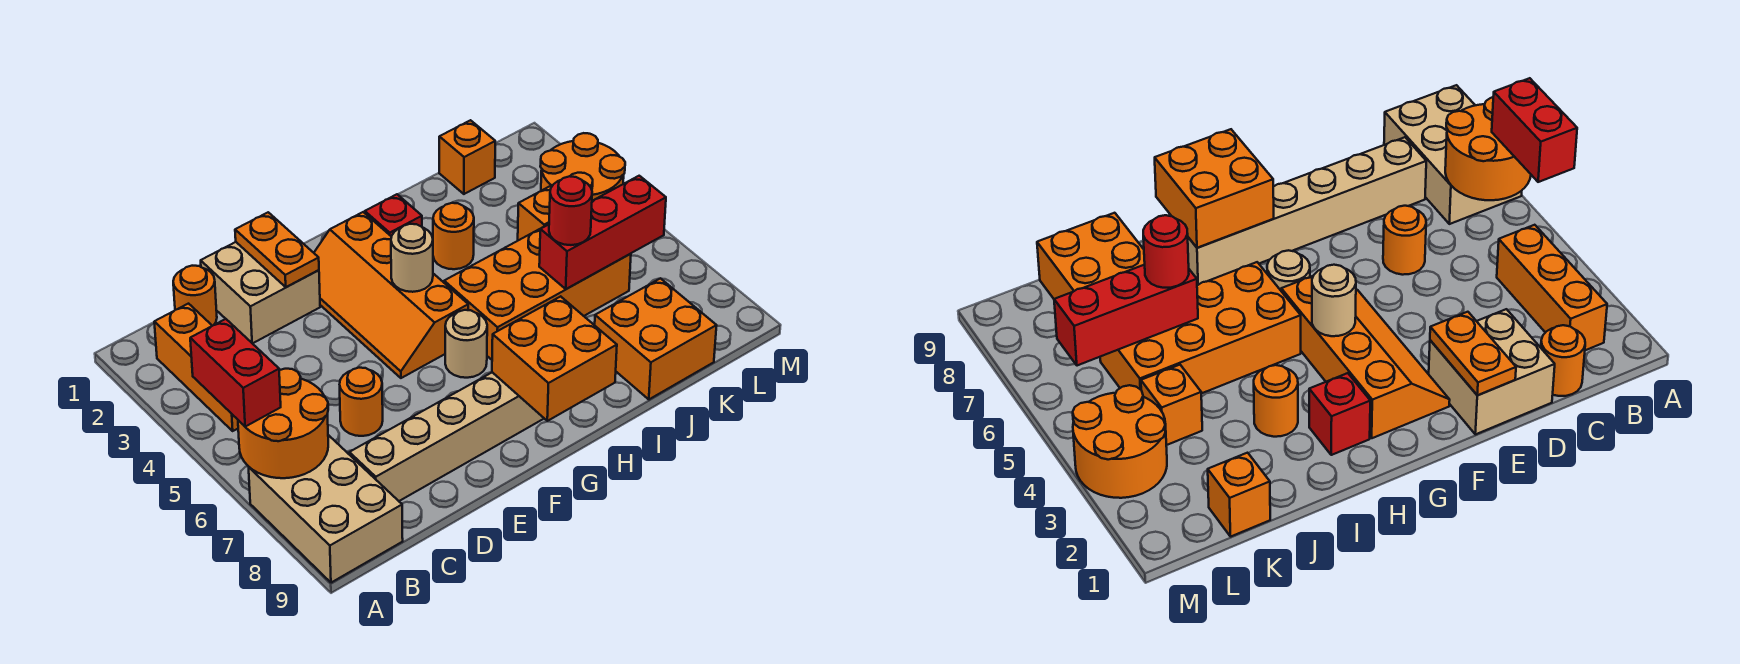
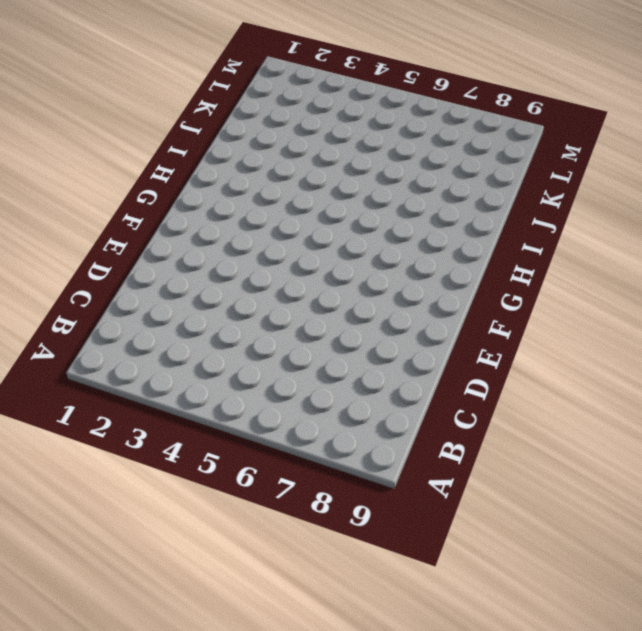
none -> tan 2x3 brick [249,435,403,583]
none -> orange 1x3 brick [154,304,238,431]
none -> orange 1x1 round brick [173,266,217,326]

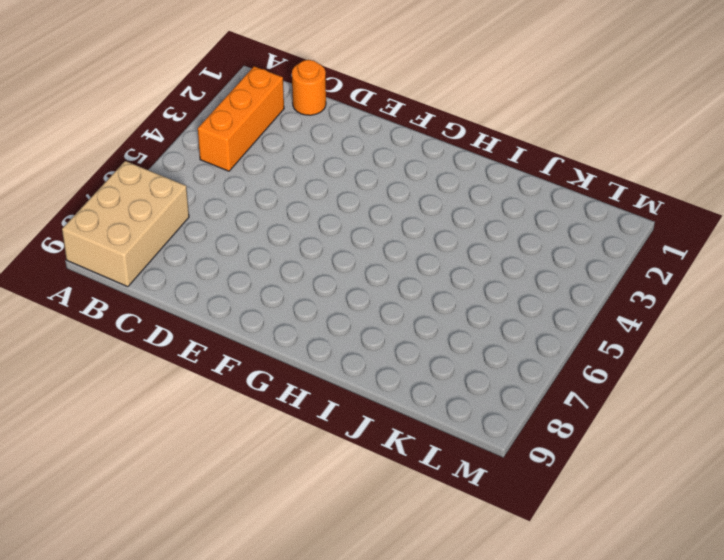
none -> tan 1x6 brick [349,372,544,501]
none -> tan 2x2 brick [201,242,320,344]
none -> orange 1x1 round brick [340,368,383,436]

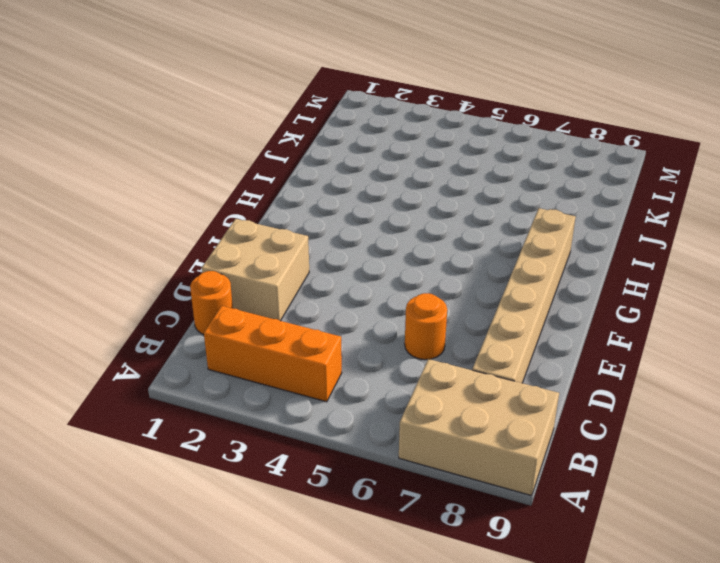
none -> orange 2x4 slope [314,212,468,378]
none -> tan 1x1 round brick [445,310,487,378]
none -> red 1x1 brick [365,194,422,237]

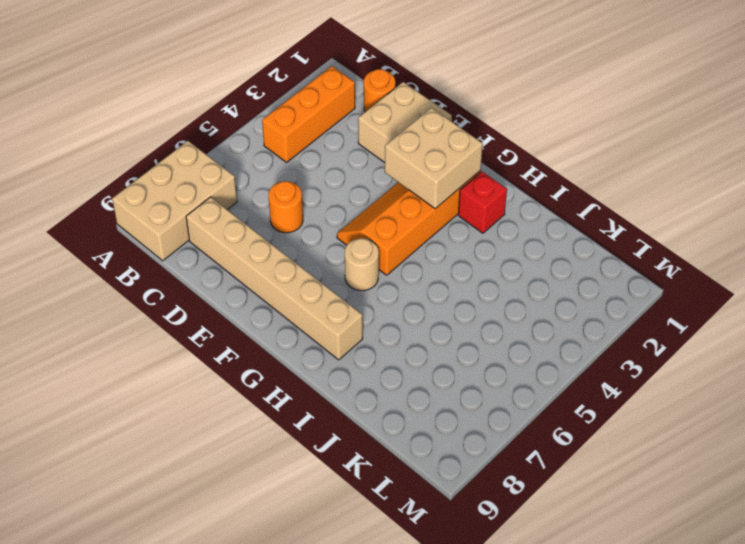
tan 2x2 brick [385,108,483,209] -> none
none -> orange 2x4 brick [444,229,631,360]
none -> orange 1x1 round brick [433,203,474,269]
none -> orange 2x2 brick [595,278,717,399]

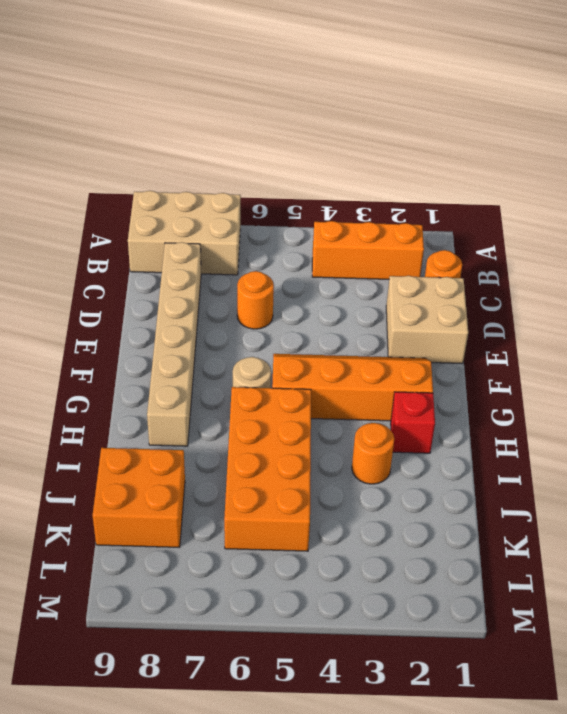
none -> orange 1x1 brick [439,120,495,194]
none -> orange 1x1 brick [518,186,551,240]
none -> orange 2x2 round brick [540,133,625,201]

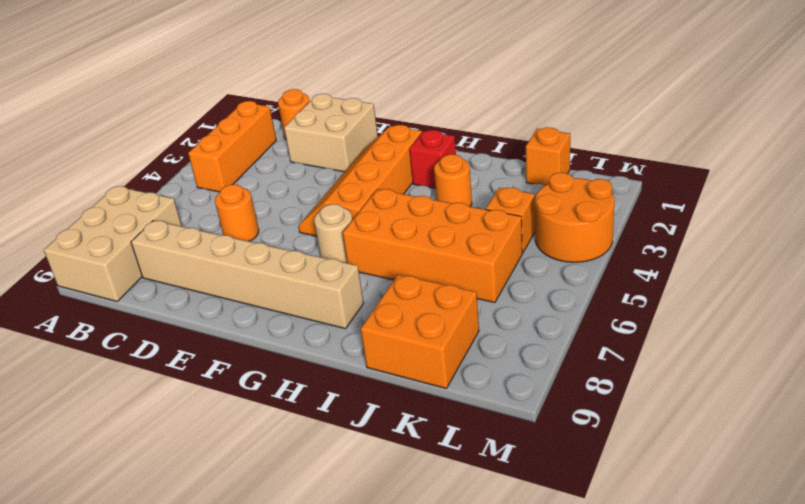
none -> orange 2x2 round brick [238,369,328,478]
none -> orange 1x2 plate [235,212,319,287]
none -> tan 1x1 round brick [391,224,433,292]

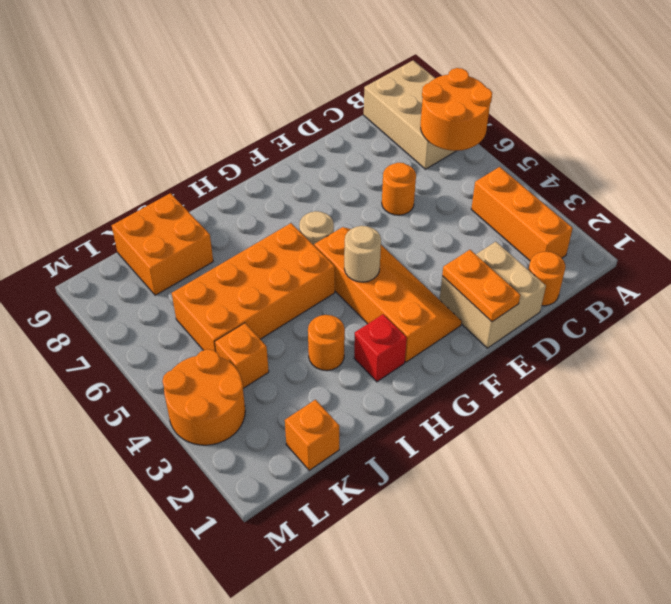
none -> tan 1x6 brick [349,372,544,501]
none -> orange 2x2 brick [492,296,617,421]
none -> red 1x3 brick [539,176,666,289]

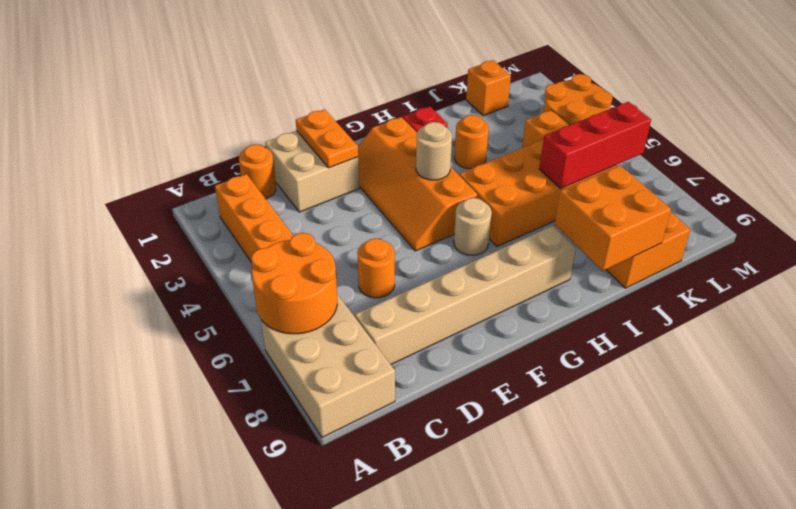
orange 2x2 brick [555,165,671,271] -> orange 2x2 brick moved to [492,296,617,421]
none -> red 1x2 brick [190,319,281,426]
none -> red 1x1 round brick [549,176,592,245]

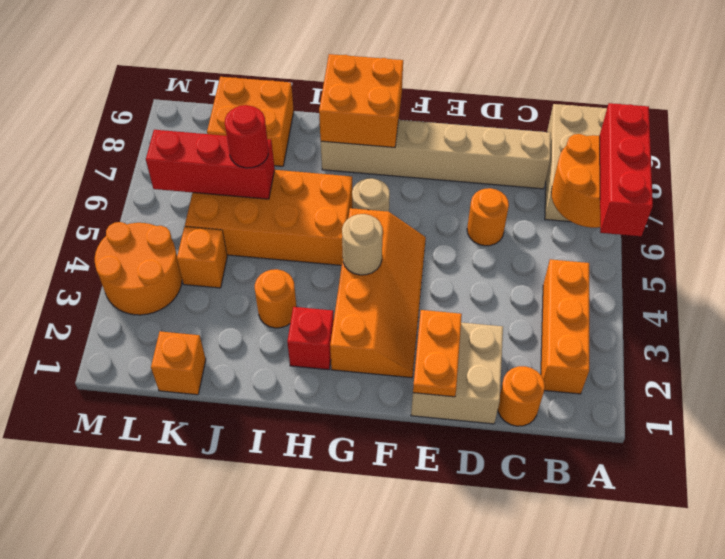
red 1x3 brick [600,103,653,236] -> red 1x2 brick [190,319,281,426]

